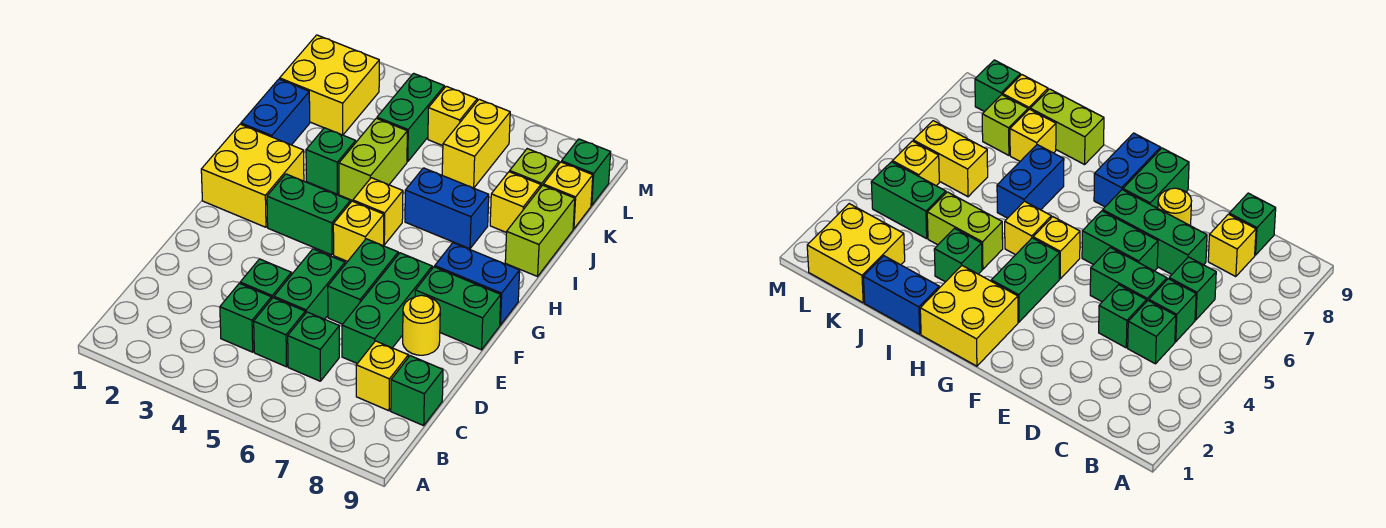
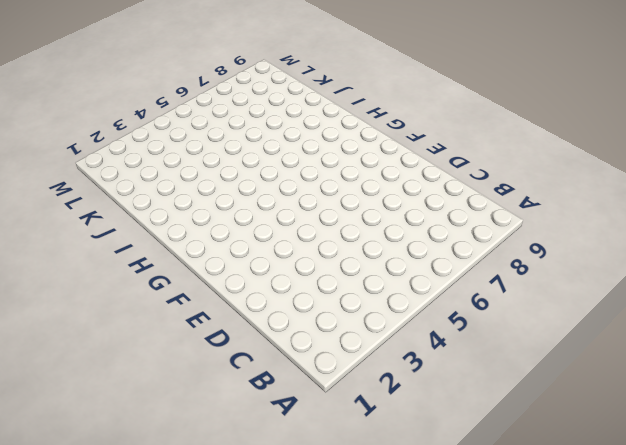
none -> green 1x1 brick [220,283,271,352]
none -> green 1x1 brick [254,298,305,367]
none -> green 1x1 brick [288,312,339,381]

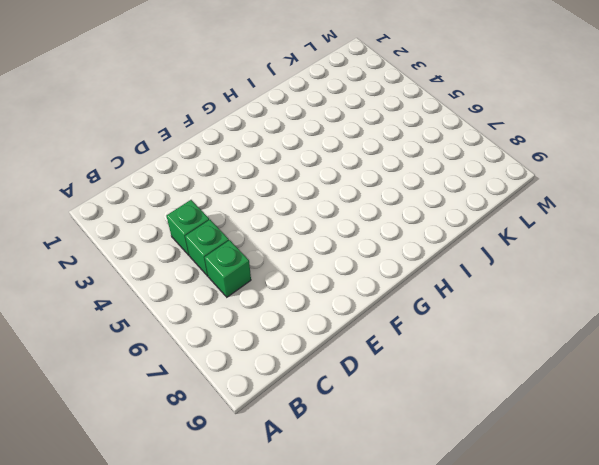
none -> yellow 1x1 brick [356,341,408,411]
none -> green 1x1 brick [391,356,443,426]
none -> green 1x1 brick [240,259,291,299]

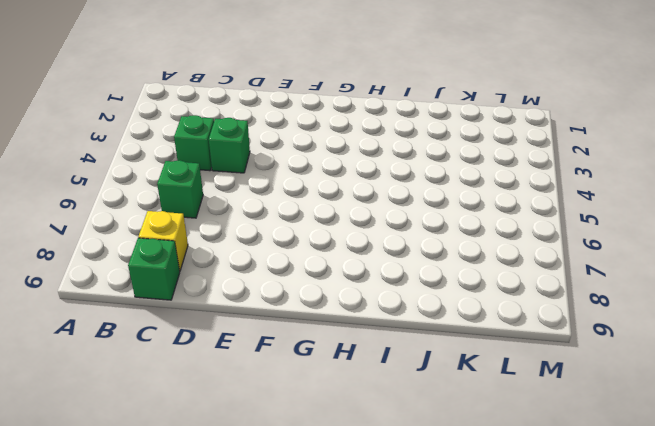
none -> green 1x1 brick [254,298,305,367]
none -> green 1x2 brick [274,249,345,319]
none -> green 1x3 brick [342,253,432,364]

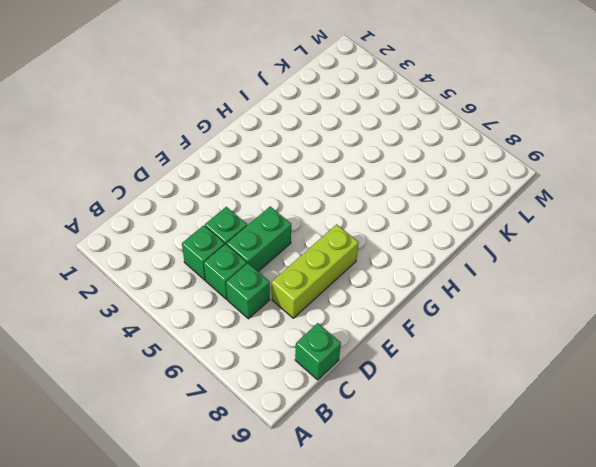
lime 1x3 brick [272,224,359,318] -> green 1x3 brick [342,253,432,364]
none -> yellow 1x1 brick [356,341,408,411]
none -> green 1x2 brick [328,239,398,324]
none -> yellow 1x1 round brick [403,295,440,355]

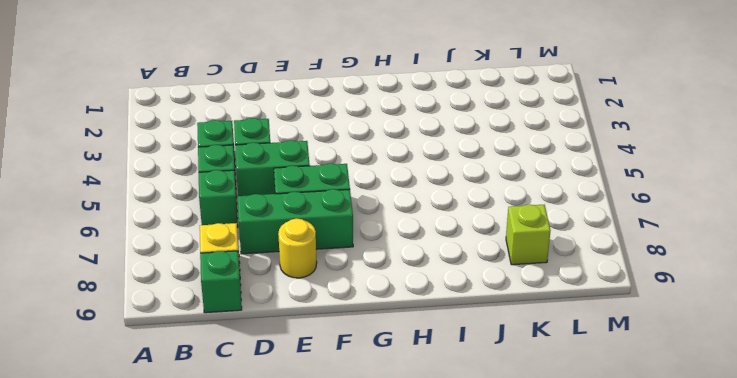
none -> green 1x2 brick [415,267,501,350]
none -> yellow 2x2 brick [201,124,304,227]
none -> green 1x2 brick [267,174,350,255]

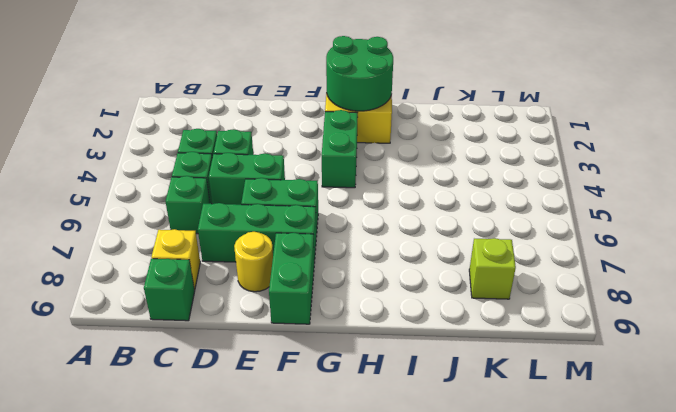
green 2x2 round brick [326,36,393,111] -> none
none -> yellow 1x1 brick [333,201,384,262]
none -> blue 1x2 brick [435,243,520,325]
none -> yellow 1x1 brick [353,178,403,245]

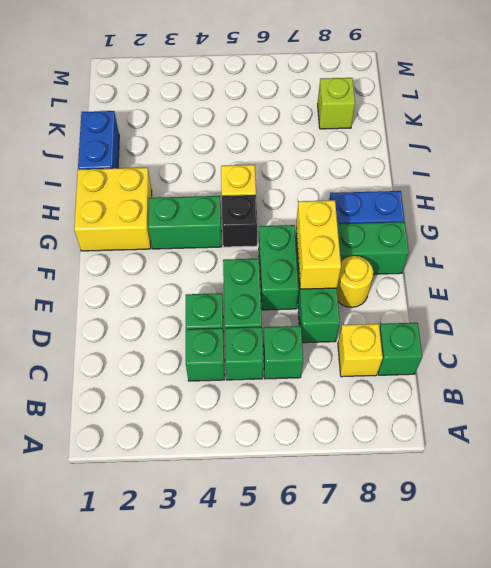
yellow 1x2 brick [296,200,341,289] -> yellow 1x2 brick moved to [442,99,510,188]
black 1x1 brick [222,195,257,247] -> yellow 1x1 brick [333,201,384,262]
none -> green 1x1 brick [306,128,356,194]
none -> lime 1x2 brick [339,118,407,201]
none -> blue 1x2 brick [405,168,489,249]

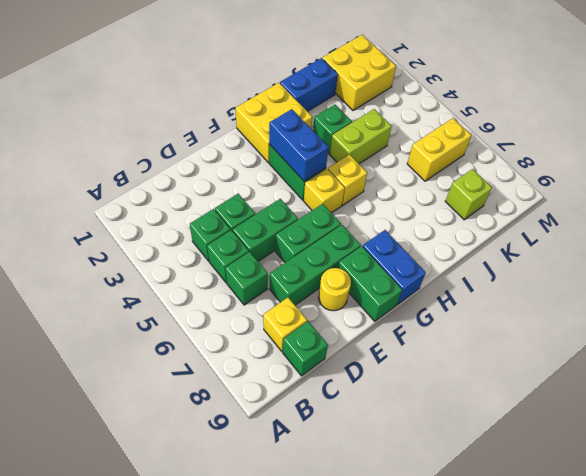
blue 1x2 brick [269,109,328,181] -> blue 1x2 brick moved to [405,168,489,249]
none -> lime 1x2 brick [505,185,575,276]
none -> yellow 1x1 brick [490,172,541,233]
none -> green 1x2 brick [377,73,444,162]

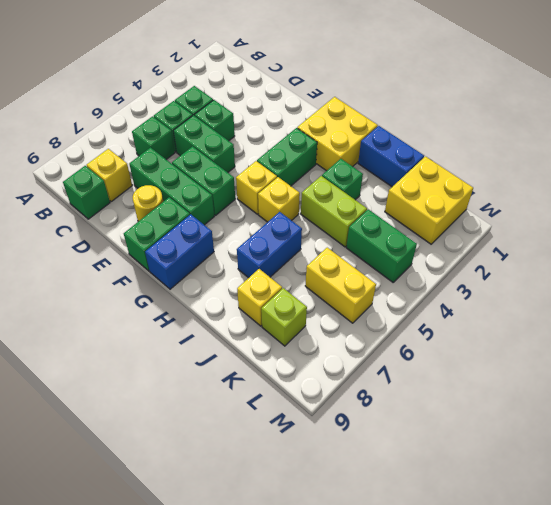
none -> lime 1x2 brick [505,185,575,276]
none -> yellow 1x1 brick [543,162,593,229]
none -> yellow 1x1 brick [428,86,477,146]

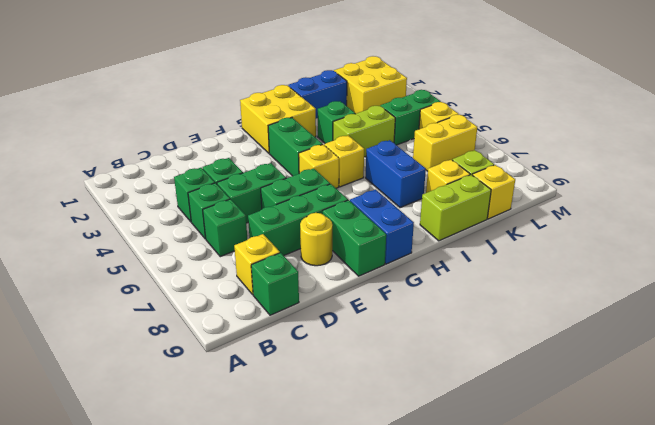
none -> green 1x1 brick [561,139,611,206]

